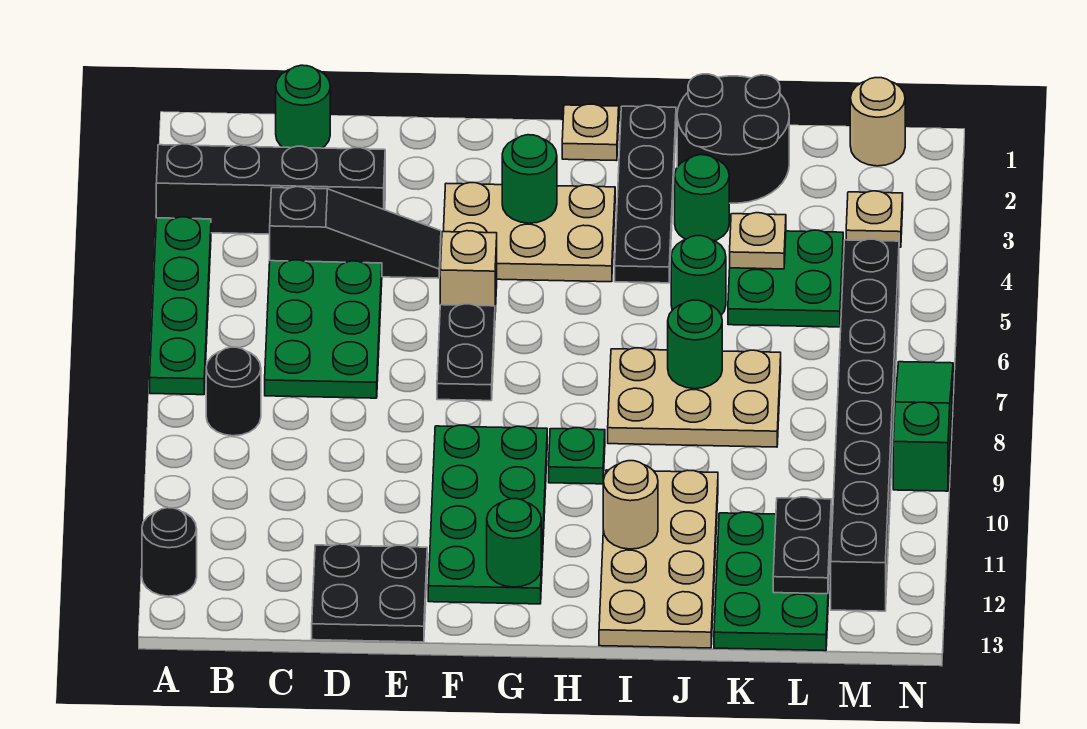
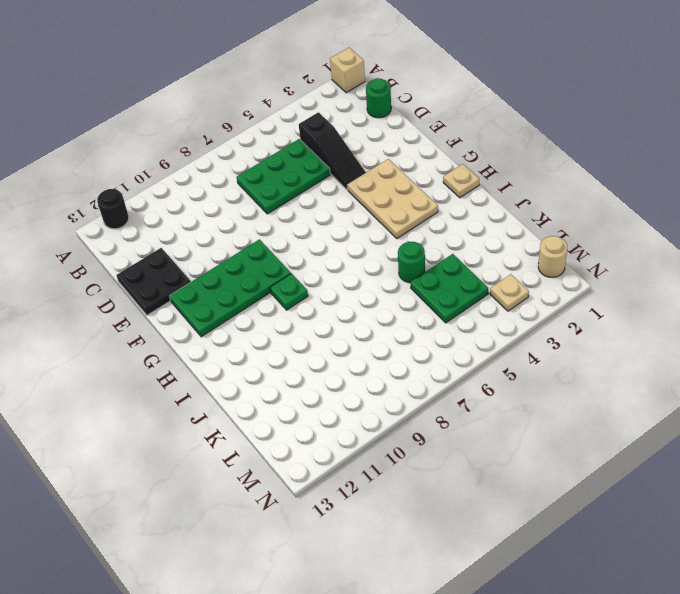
tan 1x1 brick [330,48,365,93] -> tan 1x1 brick moved to [440,231,497,312]
none -> black 1x4 brick [156,144,385,234]
none -> green 1x4 plate [150,217,211,395]
none -> black 1x1 round brick [206,347,261,436]
none -> black 1x2 plate [437,304,495,401]

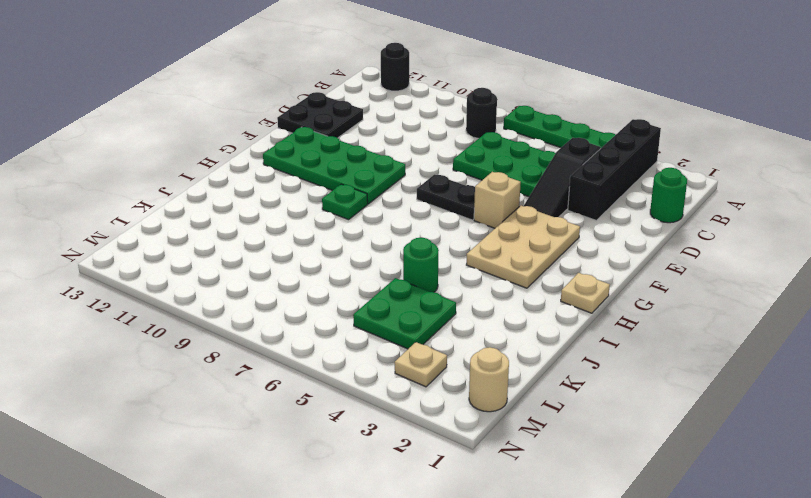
none -> black 1x4 plate [615,105,676,283]
none -> tan 2x3 plate [608,348,781,447]
none -> tan 2x4 plate [599,470,718,648]
none -> black 2x2 round brick [677,74,789,203]

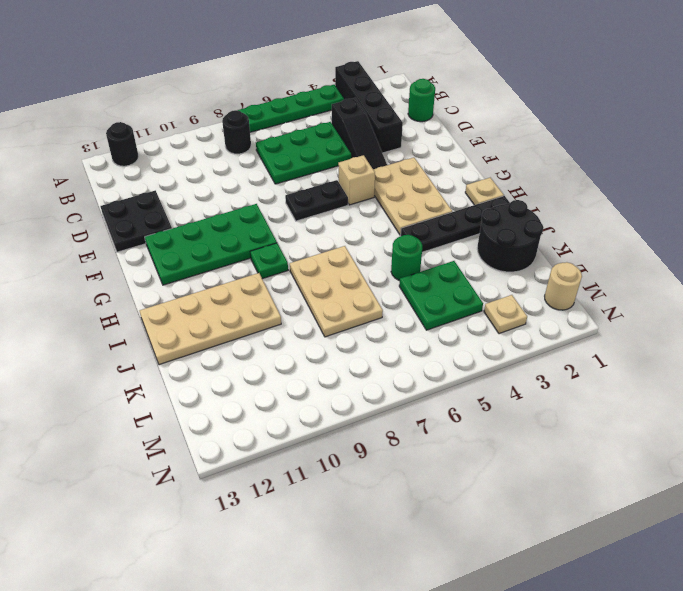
none -> green 1x1 round brick [675,155,729,241]
none -> green 2x3 plate [714,512,831,651]
none -> black 1x8 brick [831,239,899,611]
none -> green 1x3 slope [893,362,953,491]

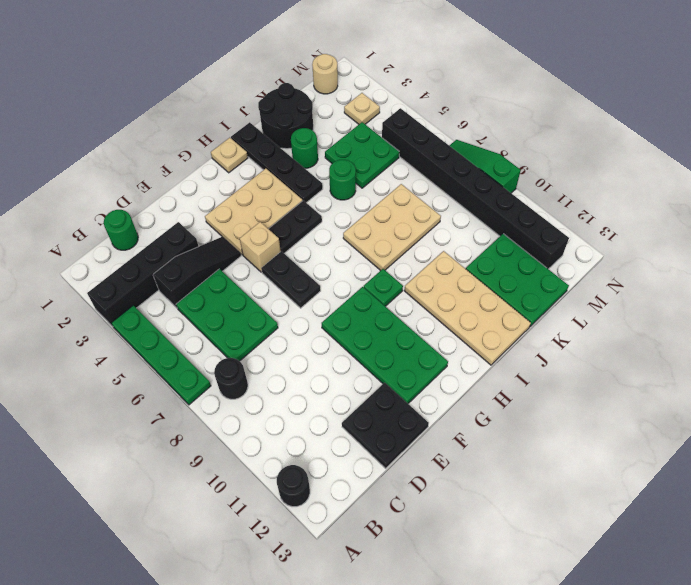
black 1x2 plate [269,200,322,253] -> black 1x2 plate turned to [773,497,831,594]
none -> green 1x1 round brick [502,135,557,223]
none -> green 1x1 round brick [487,499,541,587]
none -> tan 1x1 round brick [603,461,658,549]
none -> green 1x1 round brick [668,300,722,389]

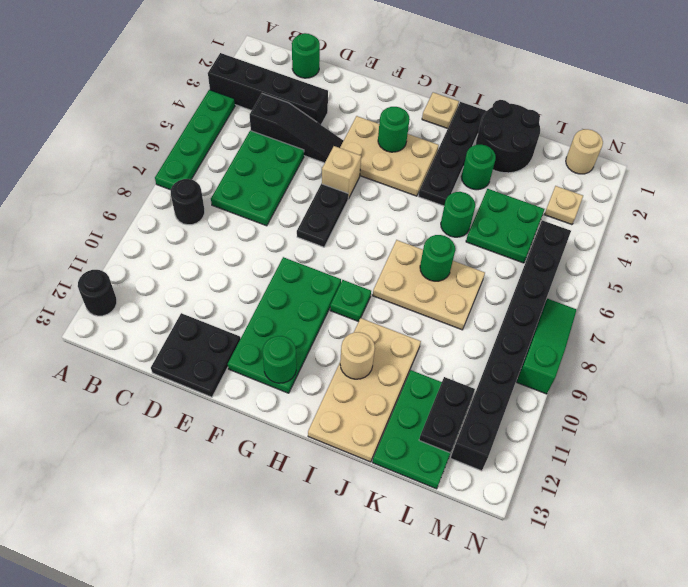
none -> tan 1x1 plate [730,213,786,269]

